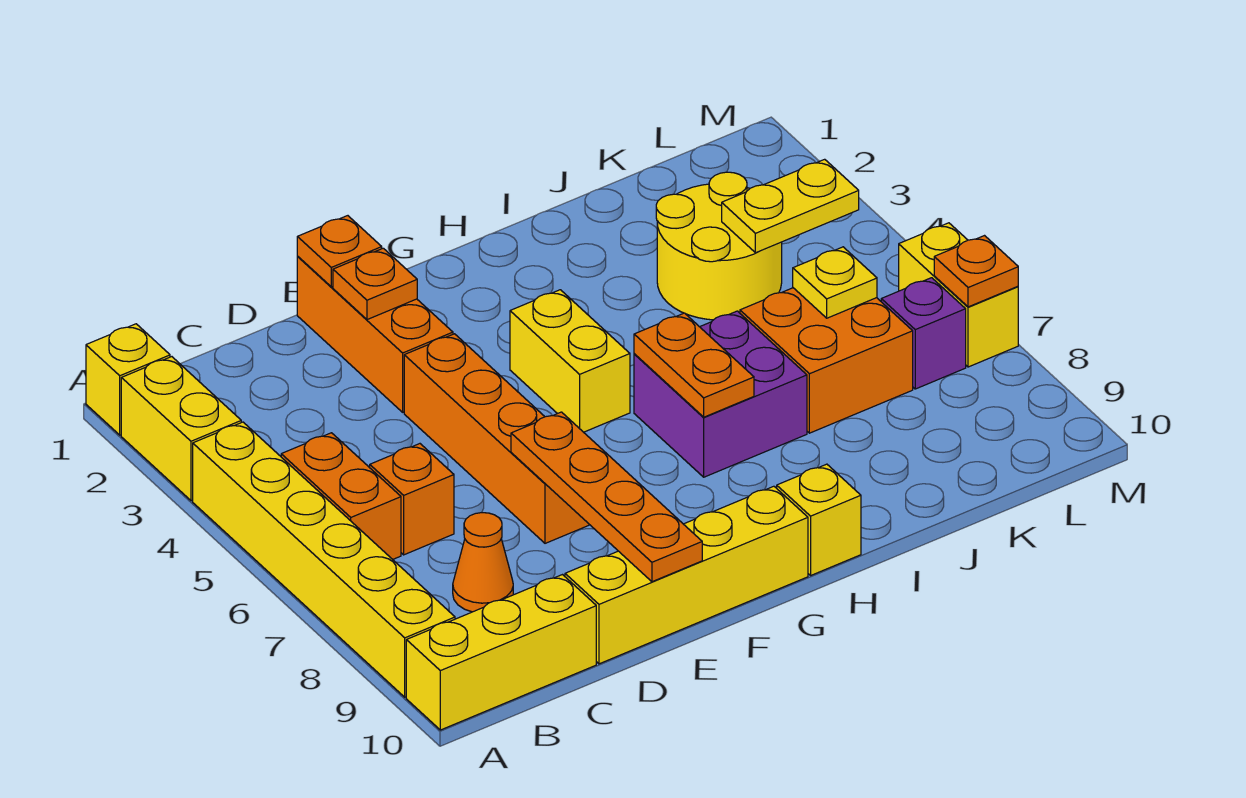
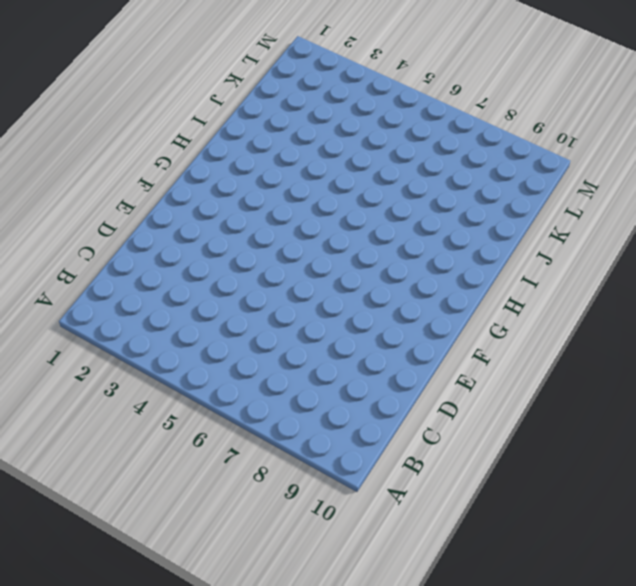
none -> yellow 1x1 brick [86,324,170,435]
none -> yellow 1x2 brick [121,357,241,501]
none -> yellow 1x6 brick [193,422,455,697]

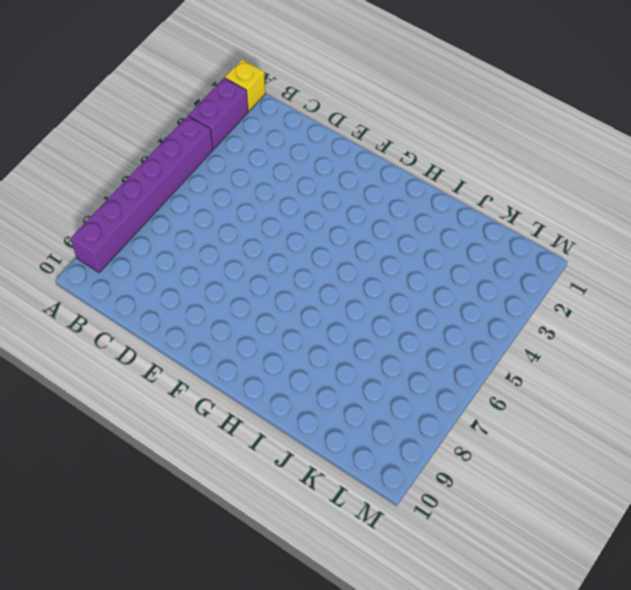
purple 1x2 brick [189,78,248,149] -> yellow 1x2 brick [121,357,241,501]
purple 1x6 brick [71,116,213,272] -> yellow 1x6 brick [193,422,455,697]
none -> yellow 1x3 brick [406,575,596,730]
none -> orange 1x2 brick [281,433,401,559]
none -> orange 1x1 brick [370,444,454,555]

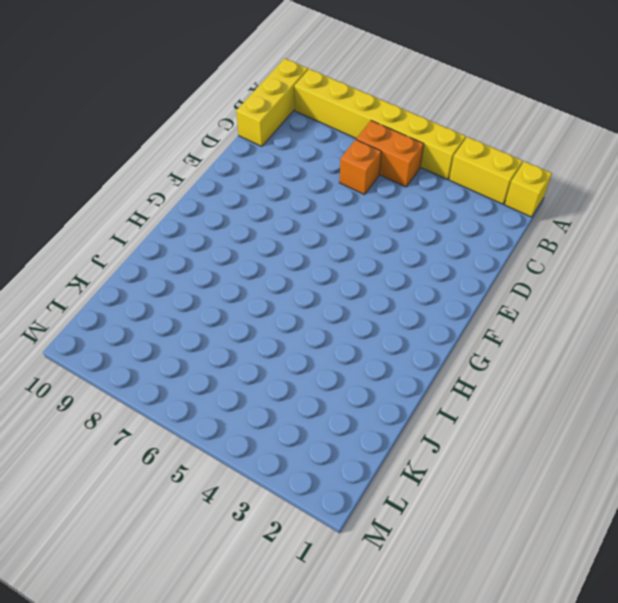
none -> orange 1x1 cone [453,513,513,612]
none -> yellow 1x4 brick [565,486,808,664]
none -> orange 1x3 brick [297,257,453,412]

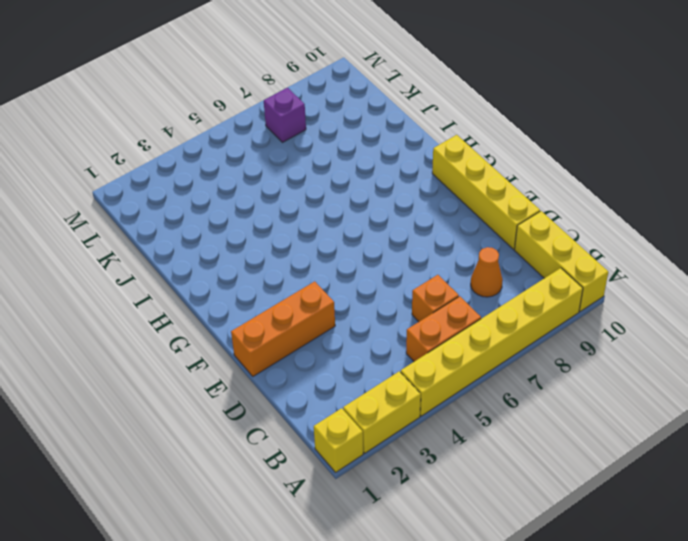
none -> orange 1x4 brick [404,334,589,543]
none -> yellow 1x2 brick [510,290,630,432]
none -> purple 2x2 brick [634,311,807,477]

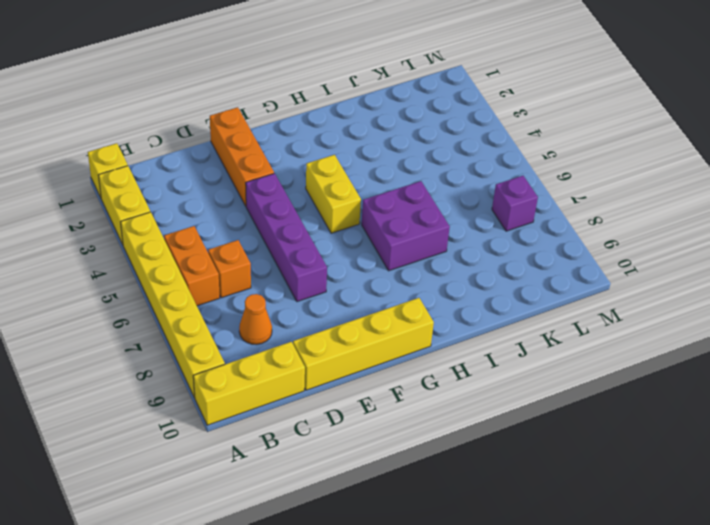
purple 1x4 brick [246,173,327,302] -> orange 1x4 brick [404,334,589,543]
none -> yellow 1x1 brick [777,464,861,575]
none -> yellow 2x2 round brick [656,172,782,320]
none -> orange 2x2 brick [740,288,913,433]

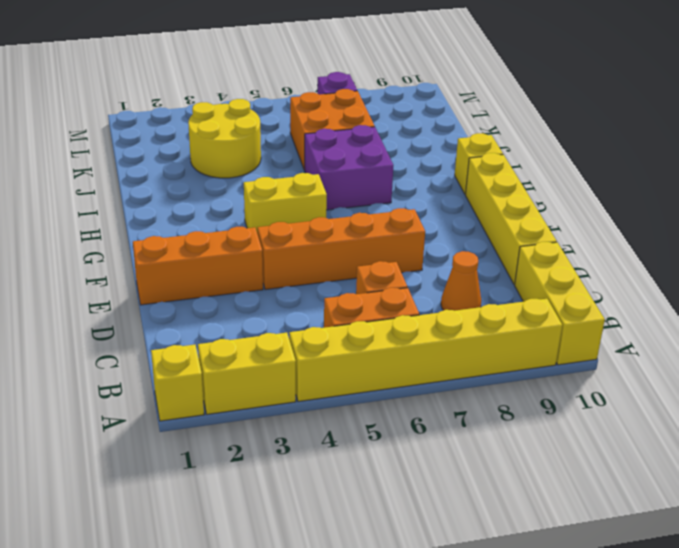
none -> yellow 1x2 brick [899,223,1018,367]
none -> orange 1x1 plate [297,216,382,287]
none -> orange 1x1 plate [333,248,417,320]

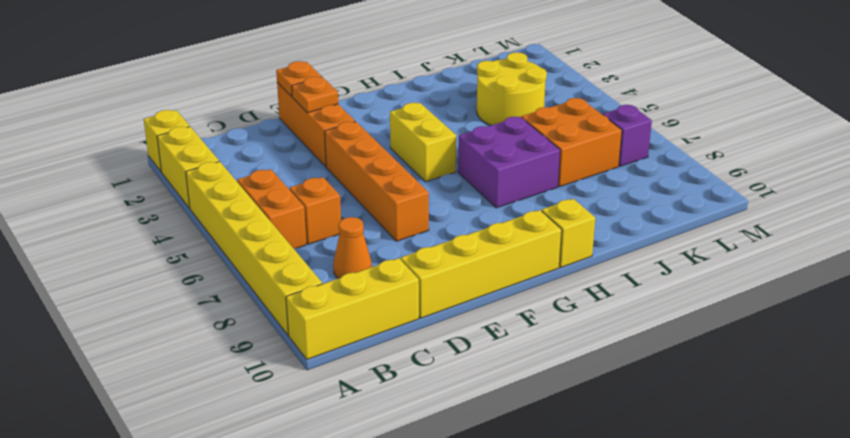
none -> yellow 1x2 brick [899,223,1018,367]
none -> orange 1x4 plate [511,412,702,582]
none -> orange 1x2 plate [634,313,754,417]

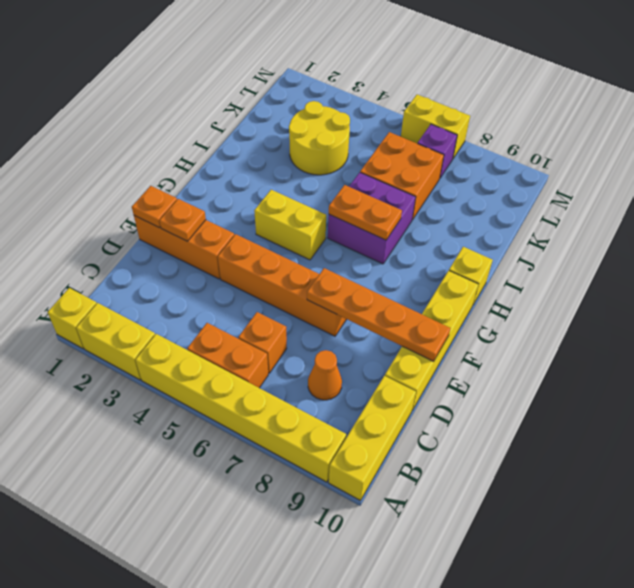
none -> yellow 1x2 plate [722,159,859,253]
none -> yellow 1x1 plate [793,247,877,318]
none -> orange 1x1 plate [934,236,1018,307]

